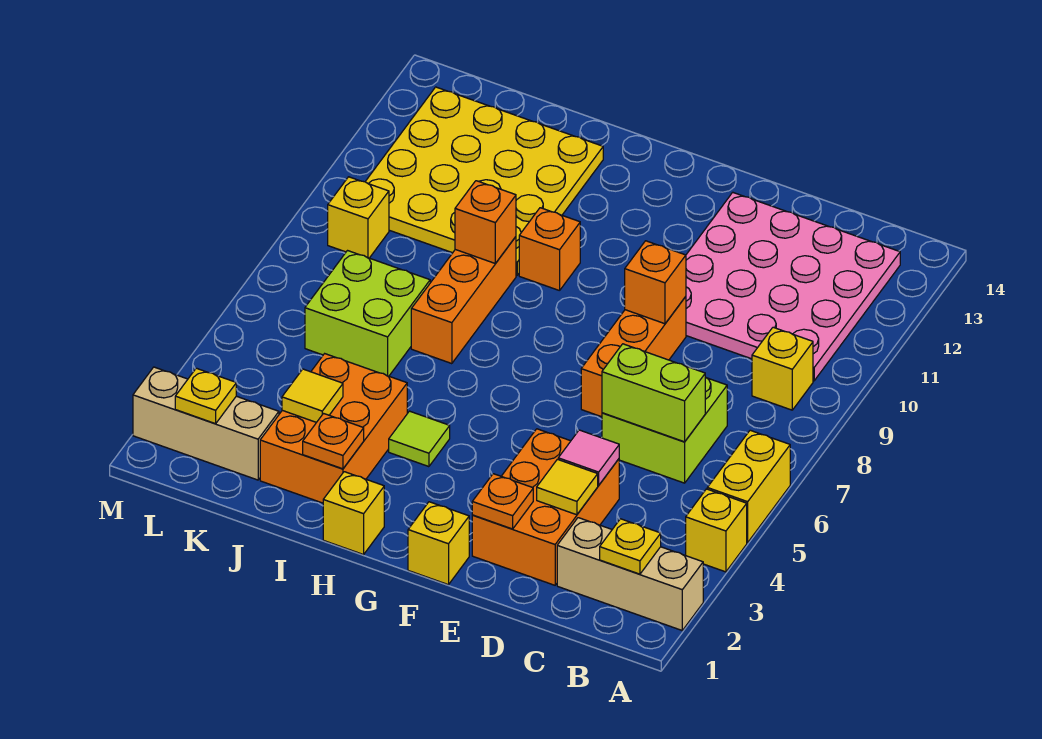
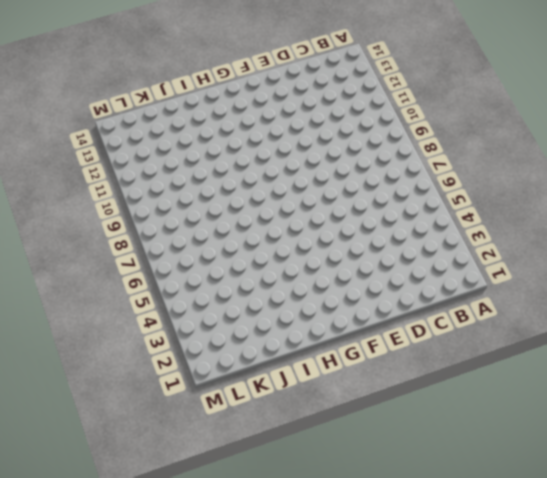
none -> tan 1x3 brick [557,518,703,630]
none -> yellow 1x1 brick [686,489,747,572]
none -> yellow 1x2 brick [707,430,790,543]

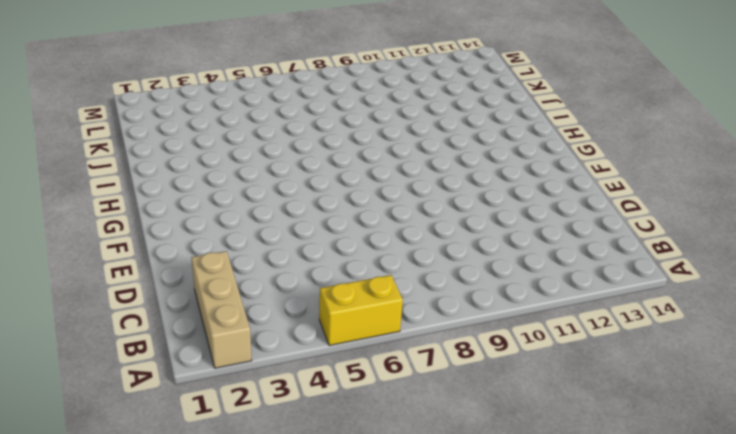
none -> yellow 1x1 brick [686,489,747,572]
none -> yellow 1x1 brick [752,327,813,410]
none -> pink 4x4 plate [686,192,900,381]

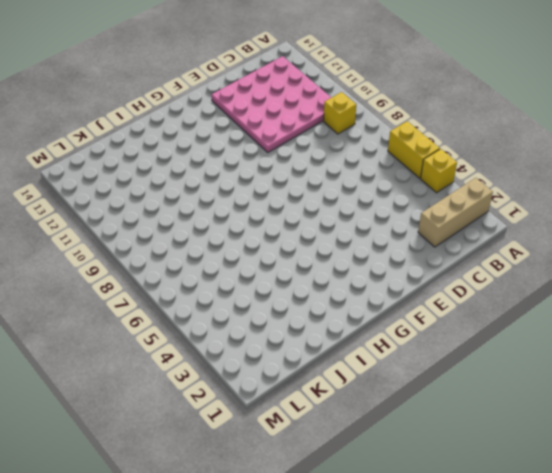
none -> lime 2x2 brick [602,377,727,483]
none -> orange 2x3 brick [472,429,619,585]
none -> orange 1x3 brick [581,297,686,417]

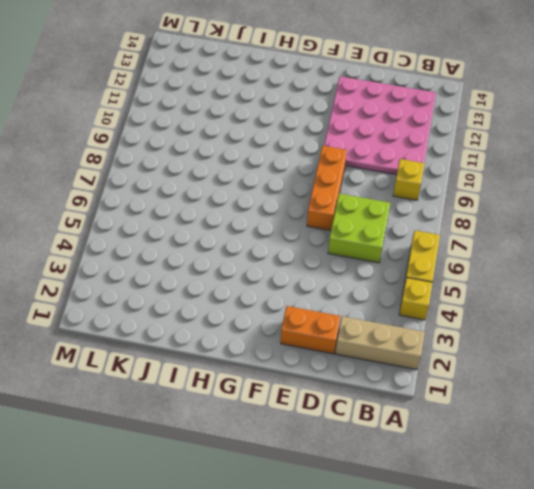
orange 1x2 brick [281,306,340,354] -> orange 2x3 brick [472,429,619,585]
none -> yellow 1x1 brick [408,502,469,585]
none -> yellow 1x1 brick [323,472,384,555]
none -> lime 1x1 tile [389,411,450,467]

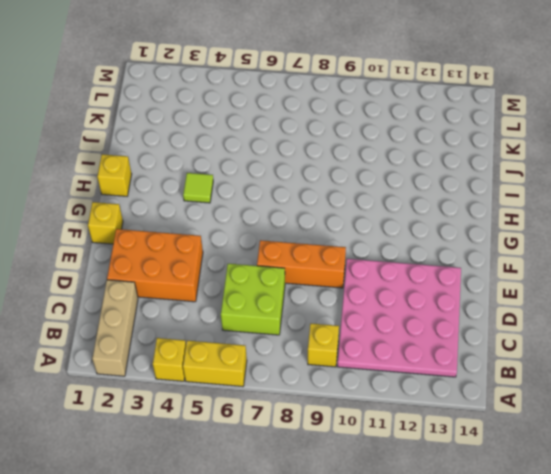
none -> orange 1x1 brick [519,208,580,291]
none -> orange 2x3 brick [260,354,407,503]
none -> orange 1x3 brick [411,237,516,364]

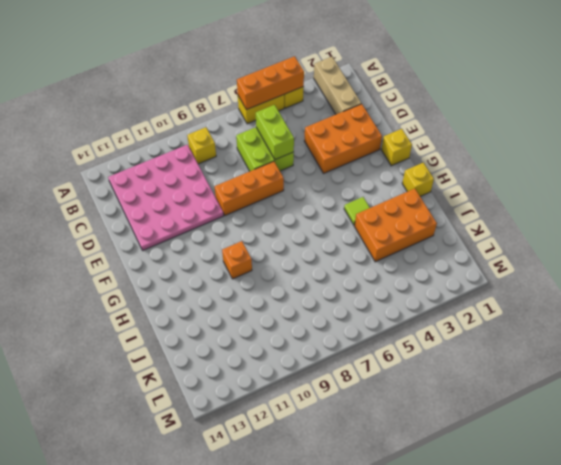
orange 1x3 brick [237,56,304,110] -> orange 1x3 brick moved to [411,237,516,364]
none -> yellow 4x4 plate [365,87,603,275]
none -> lime 2x2 brick [305,251,430,376]
none -> tan 1x3 brick [133,367,279,480]

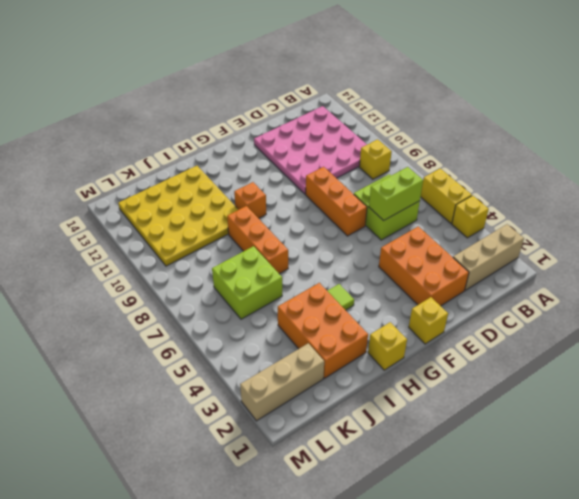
none -> yellow 1x1 brick [328,177,389,258]
none -> yellow 1x1 plate [600,519,661,574]
none -> yellow 1x1 tile [537,459,598,515]

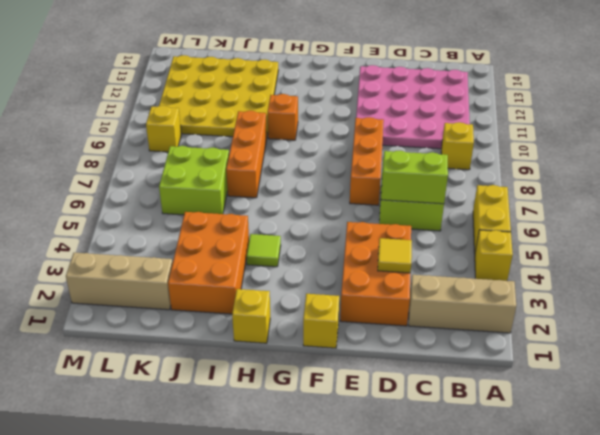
none -> yellow 1x1 plate [600,519,661,574]
none -> pink 1x1 tile [558,430,619,485]
none -> orange 1x1 plate [472,474,533,529]

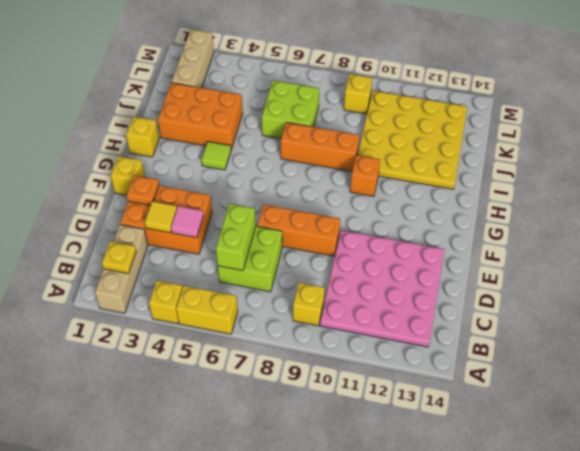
none -> orange 1x1 brick [625,241,686,324]
none -> orange 1x1 plate [303,414,364,469]
none -> orange 1x1 brick [455,181,516,263]

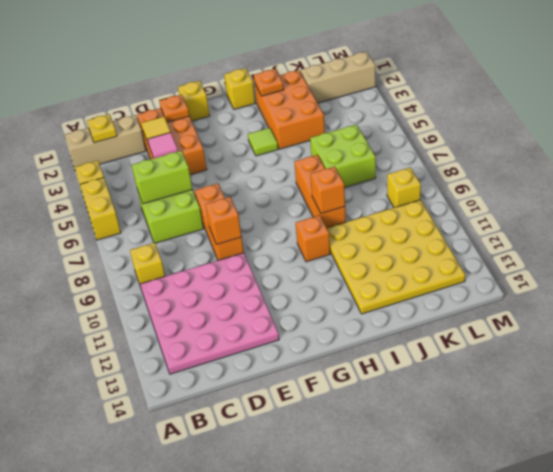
none -> yellow 1x1 tile [282,369,343,422]
none -> yellow 1x1 plate [175,368,236,424]

